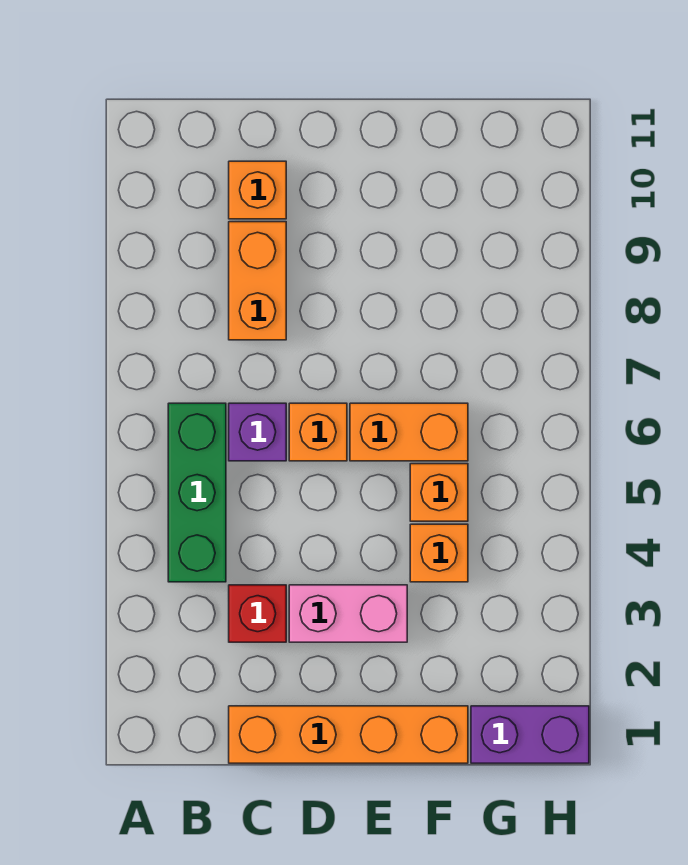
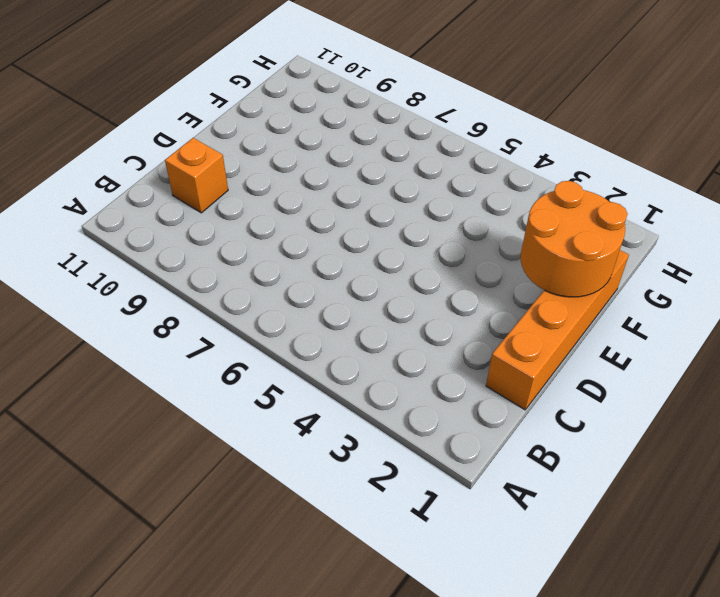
orange 2x2 round brick [521,181,628,297] -> none
none -> green 1x3 brick [168,403,226,582]
none -> red 1x1 brick [229,585,286,642]
none -> purple 1x1 brick [229,403,286,461]

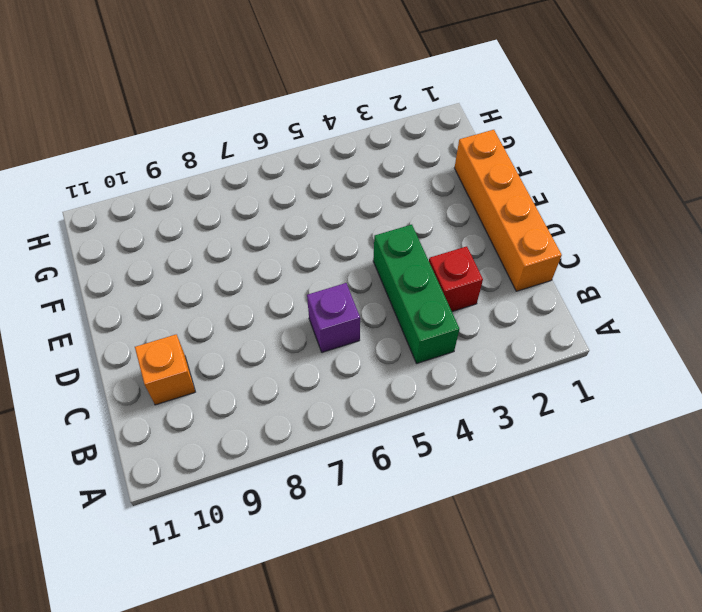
green 1x3 brick [373,225,459,363] -> green 1x3 brick turned to [168,403,226,582]
none -> orange 1x2 brick [229,222,286,340]
none -> pink 1x2 brick [289,585,407,642]
none -> orange 1x1 brick [289,403,347,461]

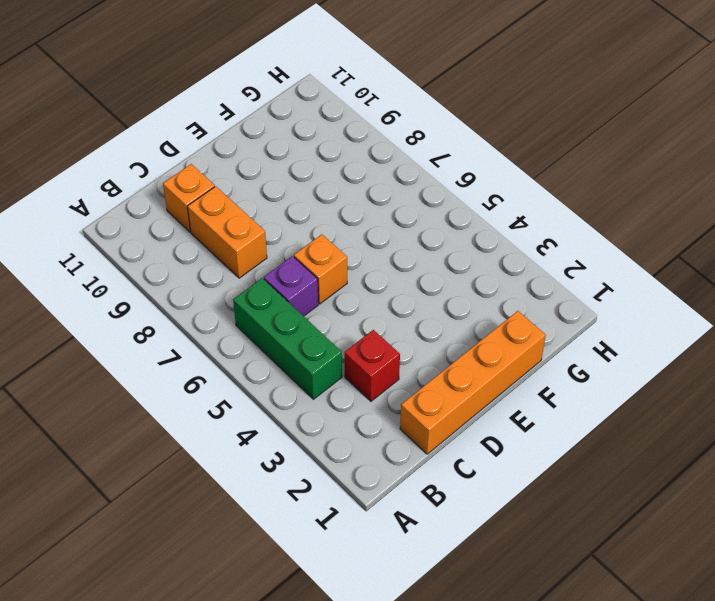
none -> pink 1x2 brick [289,585,407,642]
none -> orange 1x2 brick [350,403,468,461]
none -> orange 1x1 brick [410,524,468,582]

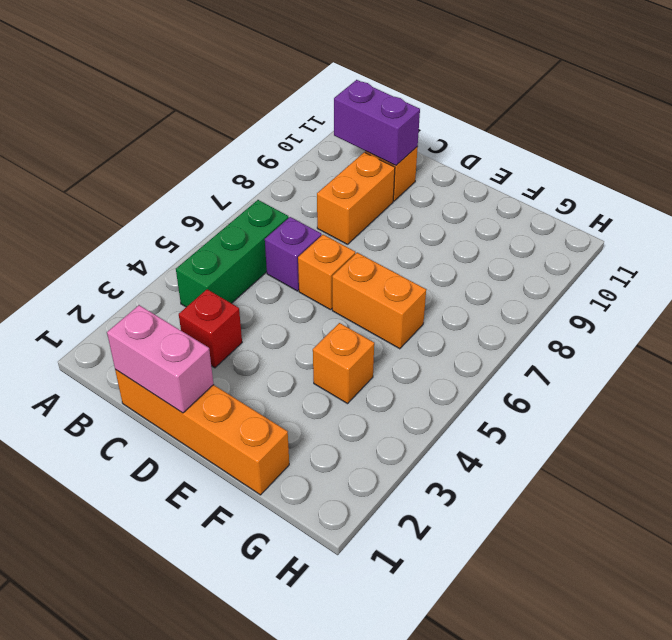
purple 1x2 brick [334,80,420,165] -> purple 1x2 brick moved to [471,706,589,763]
pink 1x2 brick [107,305,214,413] -> pink 1x2 brick moved to [289,585,407,642]
none -> orange 1x1 brick [410,464,468,521]

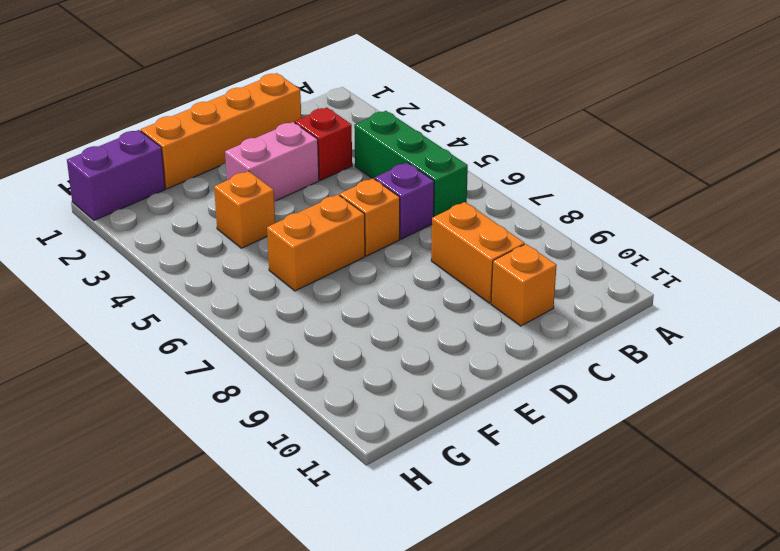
none -> orange 1x1 brick [410,464,468,521]

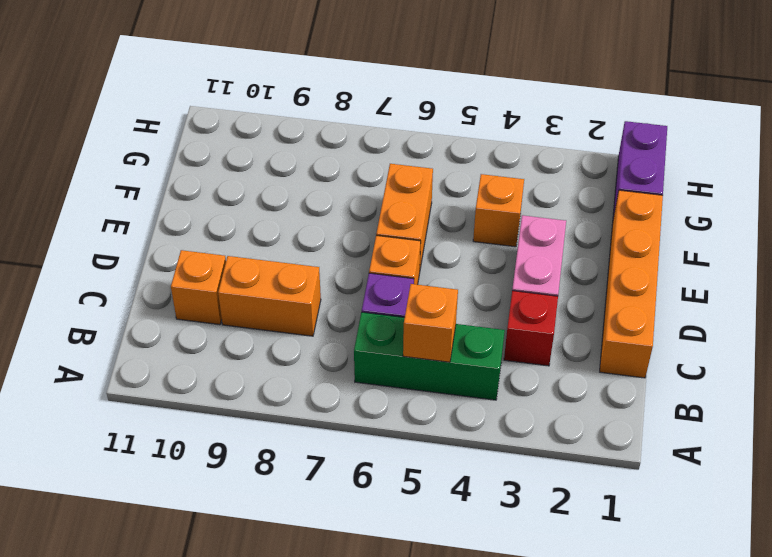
orange 1x1 brick [403,284,458,362] -> orange 1x1 brick moved to [410,464,468,521]

